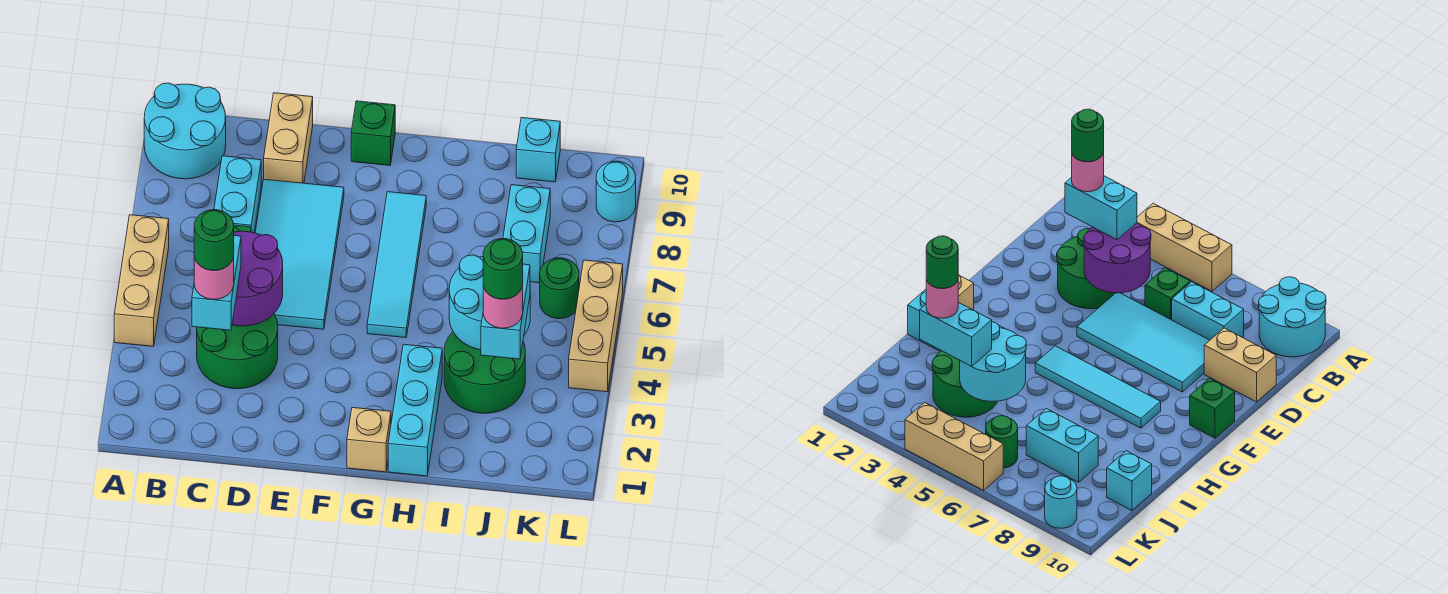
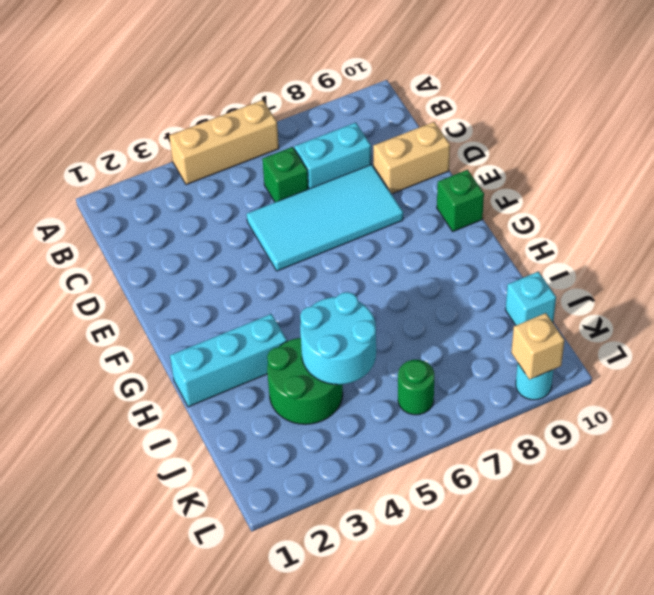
tan 1x1 brick [511,313,564,380] -> tan 1x1 brick moved to [347,408,391,472]
none -> cyan 2x2 round brick [144,83,226,179]
none -> green 2x2 round brick [197,314,278,389]
none -> cyan 1x4 tile [367,192,426,338]

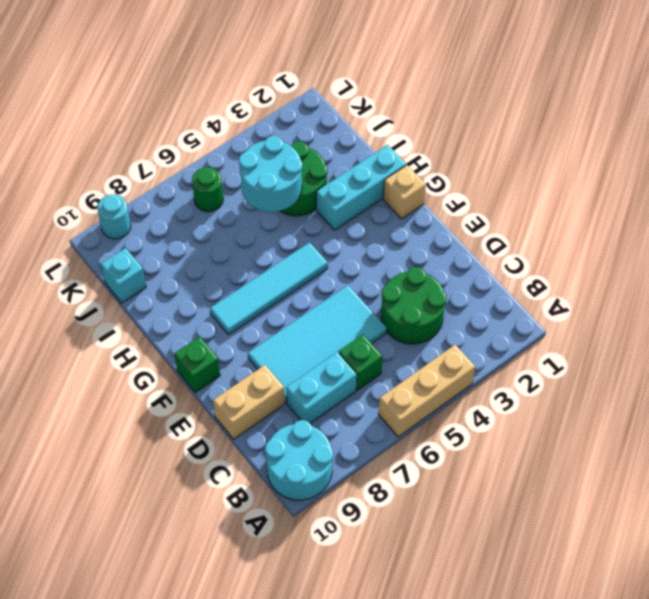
none -> cyan 1x2 brick [503,185,550,283]
none -> tan 1x3 brick [569,260,623,392]
none -> purple 2x2 round brick [232,231,283,326]

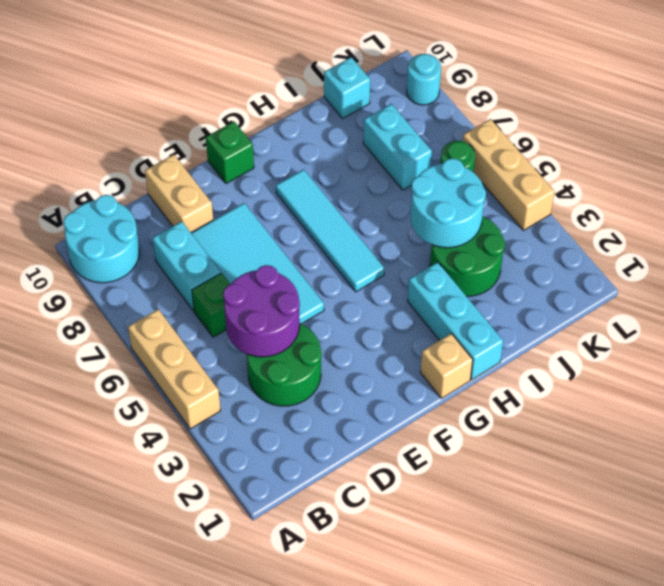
none -> cyan 1x2 brick [192,235,241,330]
none -> cyan 1x2 brick [481,264,530,359]
none -> pink 1x1 round brick [194,256,234,299]

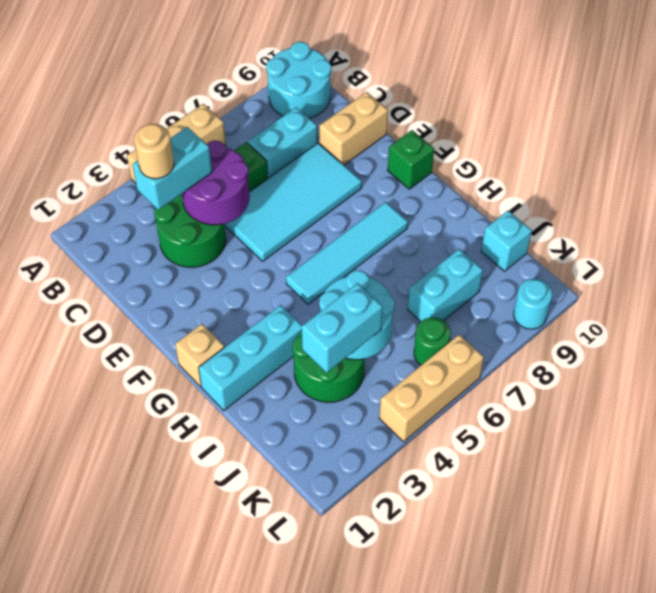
tan 1x1 round brick [134,124,174,179] -> pink 1x1 round brick [194,256,234,299]
none -> pink 1x1 round brick [483,286,523,328]
none -> green 1x1 round brick [194,210,234,270]
none -> green 1x1 round brick [483,239,523,299]

